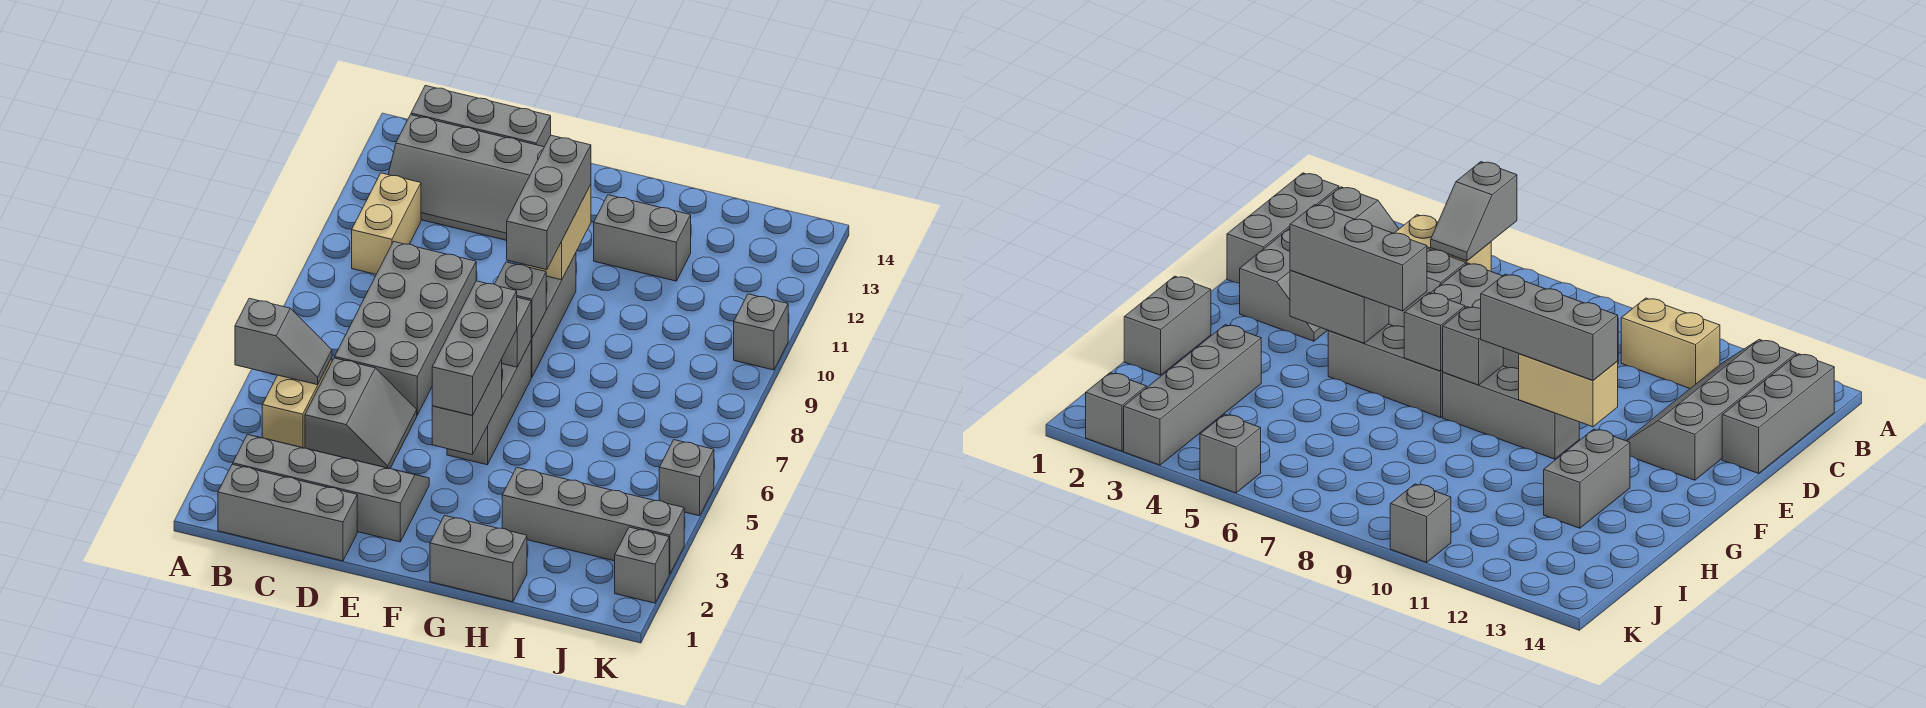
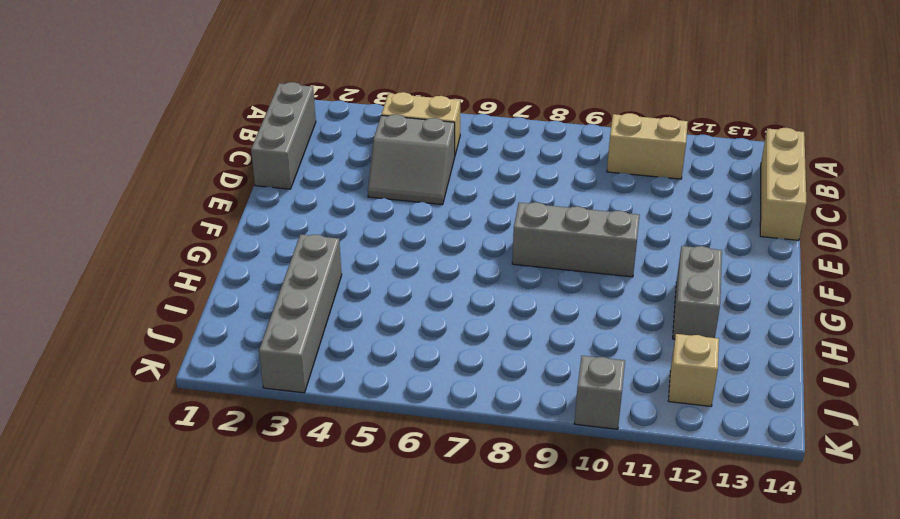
tan 1x3 brick [760,128,807,240] -> grey 1x3 brick [411,86,551,147]
tan 1x1 brick [669,334,719,406] -> none
none -> grey 2x4 slope [233,435,429,542]
none -> grey 2x4 slope [388,115,544,240]
none -> grey 2x4 brick [335,241,476,415]

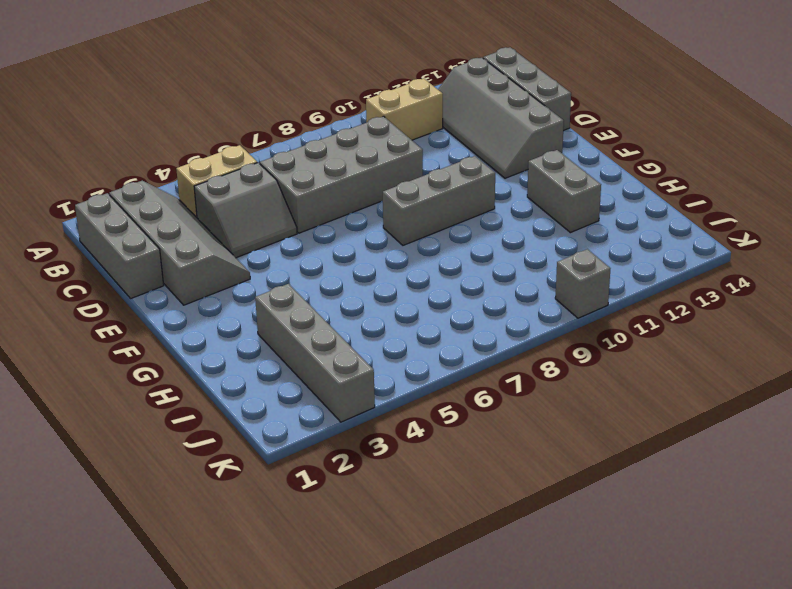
none -> grey 1x3 brick [447,341,531,465]
none -> grey 1x2 brick [430,515,527,602]
none -> grey 1x1 brick [615,527,669,603]

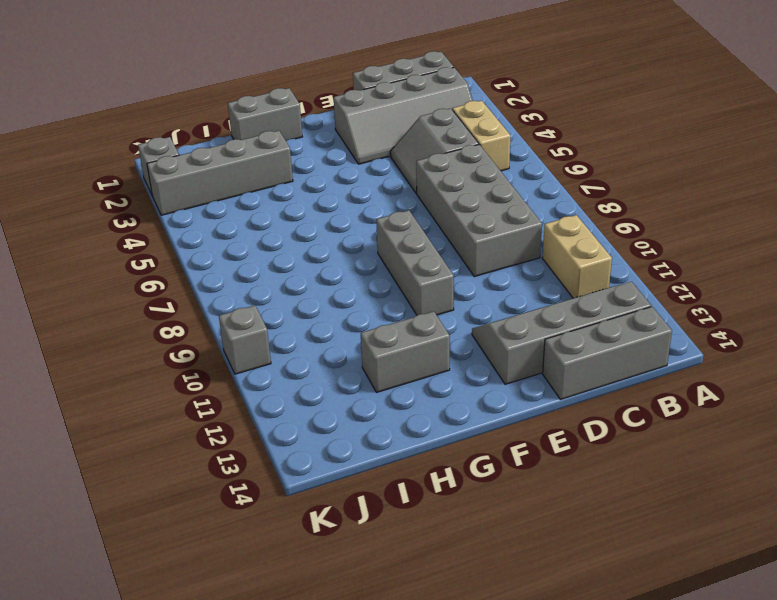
none -> grey 1x3 brick [447,341,531,465]
none -> grey 1x1 brick [659,440,714,516]
none -> grey 1x2 slope [235,298,332,385]

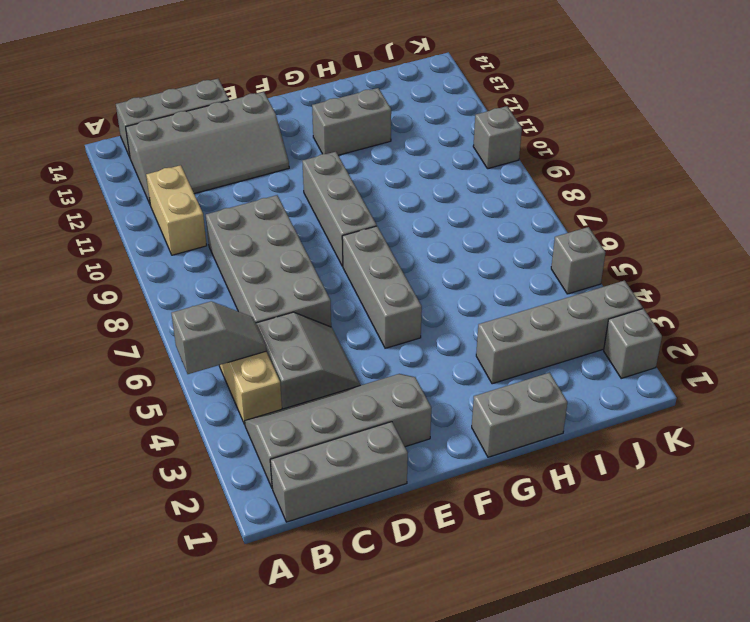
none -> grey 1x2 brick [432,360,502,455]
none -> grey 1x1 brick [501,297,531,367]
none -> grey 1x1 brick [495,262,546,338]

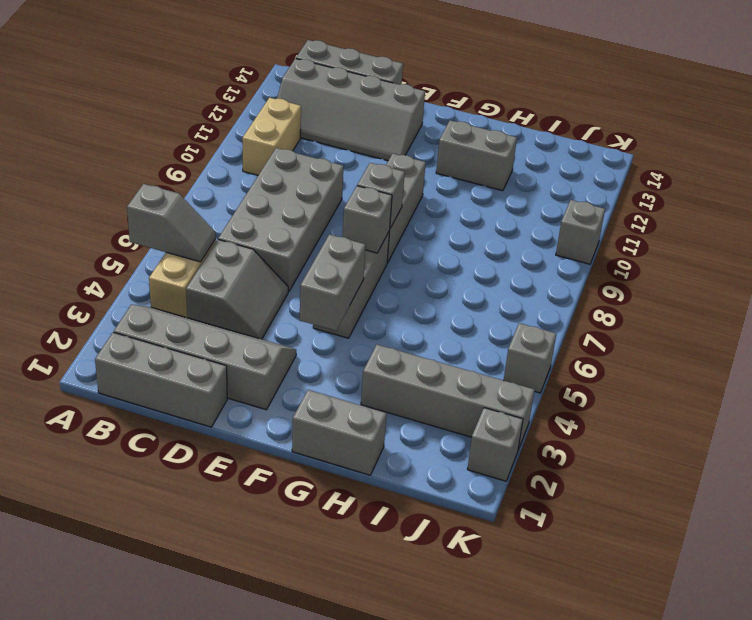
none -> tan 1x2 brick [521,184,591,280]
none -> grey 1x3 brick [432,281,517,415]
none -> grey 1x3 brick [507,135,591,270]

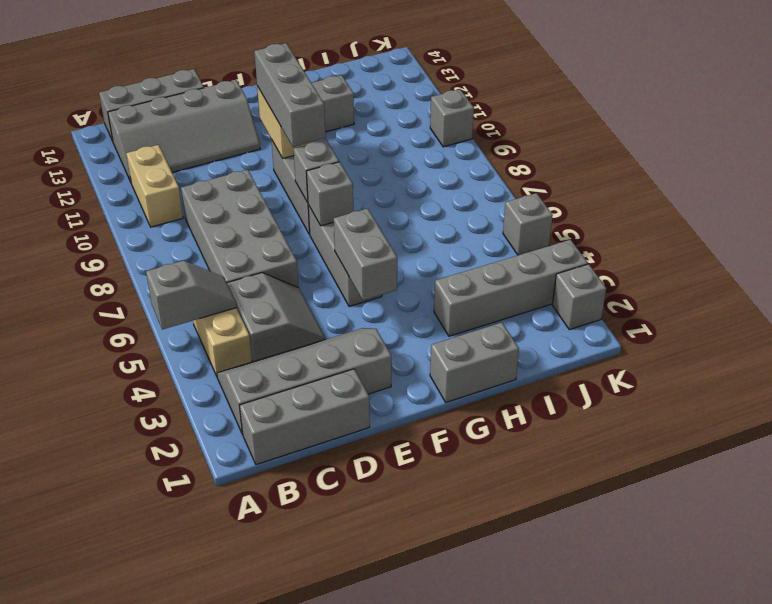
none -> grey 1x3 brick [432,281,517,415]

